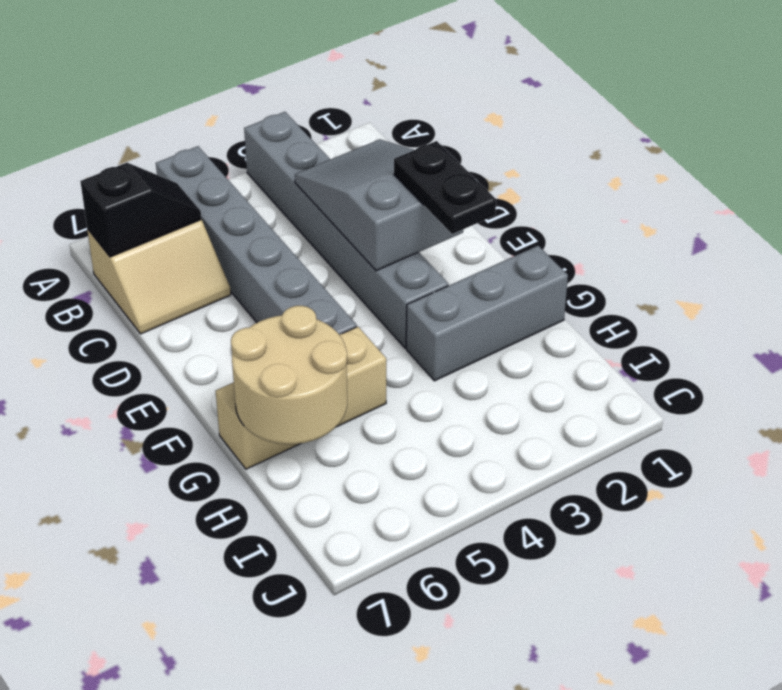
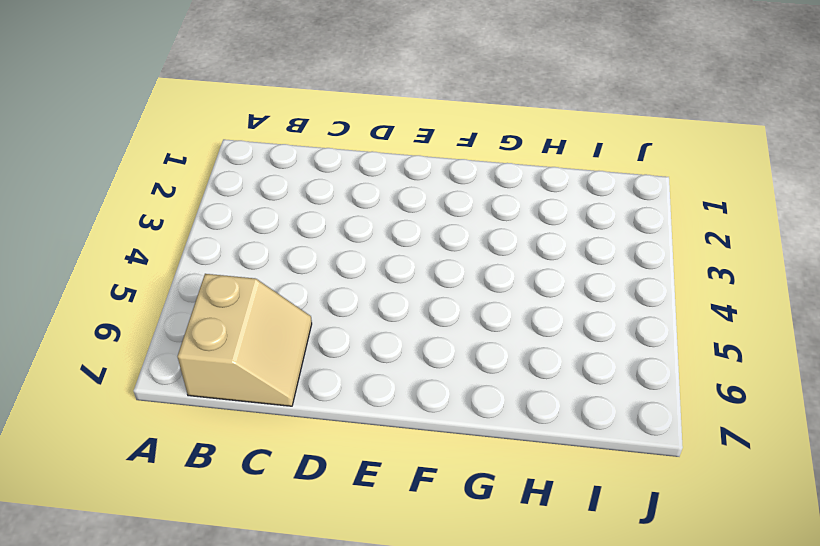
none -> grey 1x6 brick [244,112,448,348]
none -> grey 1x6 brick [156,146,357,335]

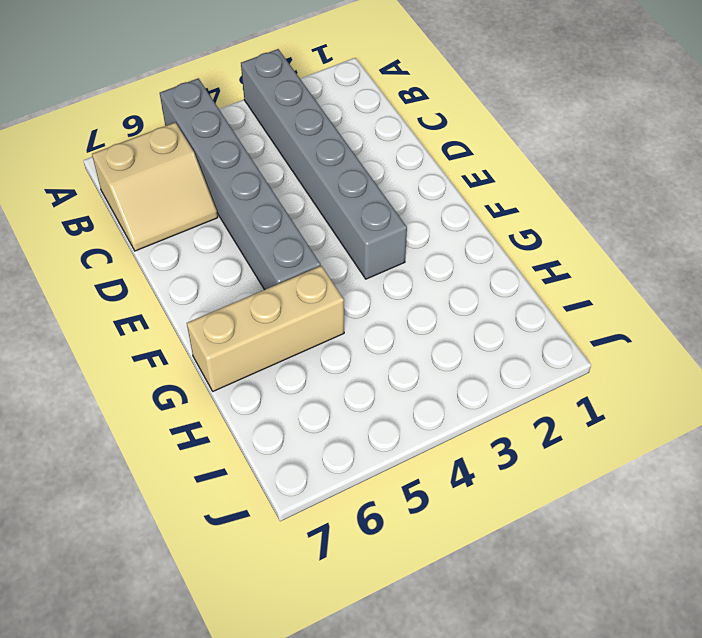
none -> grey 1x3 brick [406,246,568,381]
none -> black 1x2 slope [80,163,201,257]

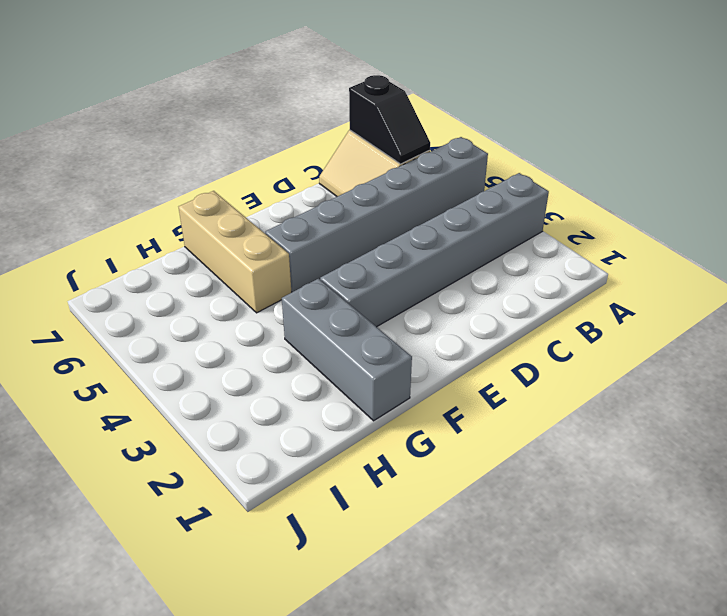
none -> grey 2x3 slope [295,139,463,271]
none -> tan 2x2 round brick [231,306,347,444]

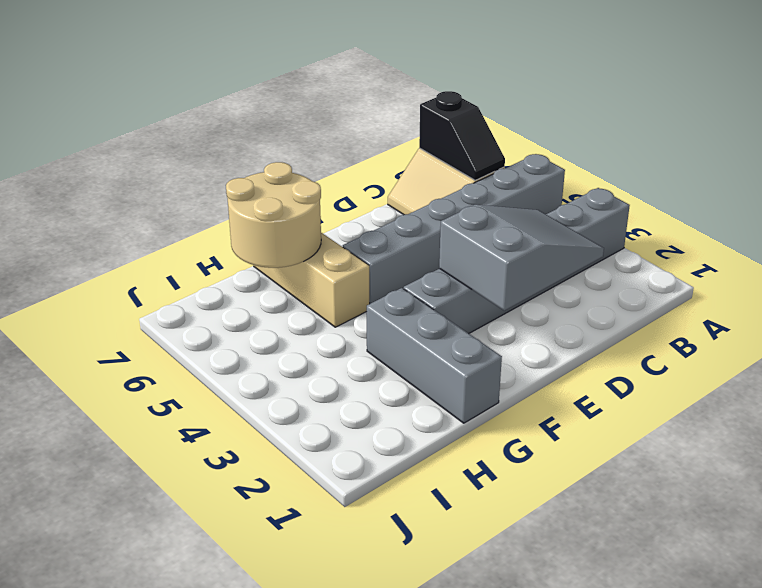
none -> black 1x2 plate [394,141,496,234]

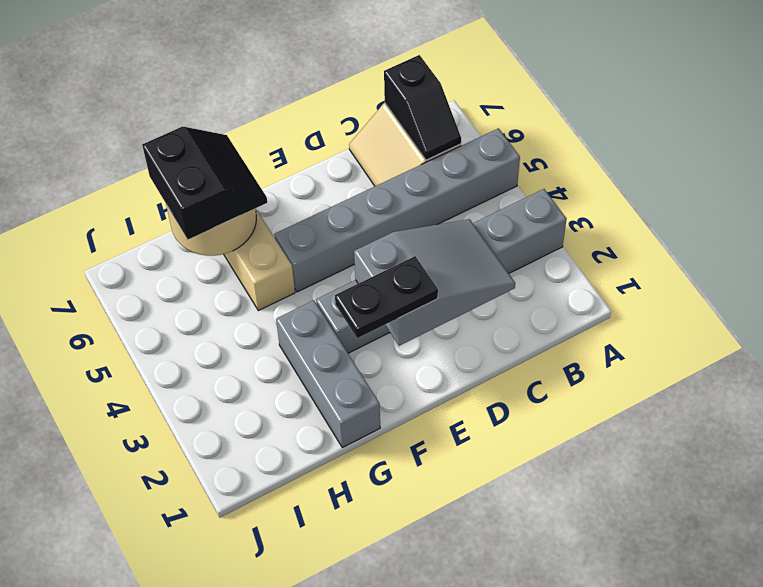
black 2x2 slope [142,126,267,239] -> none

